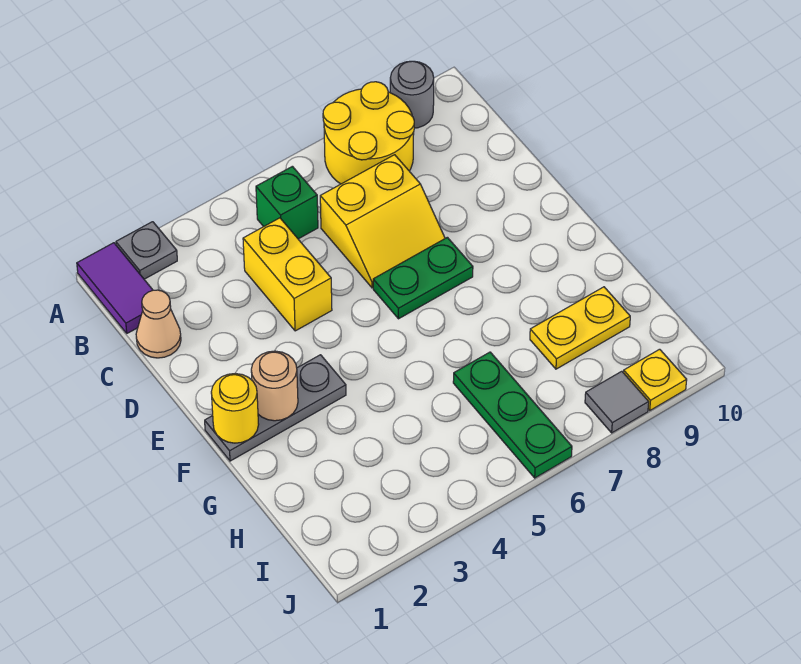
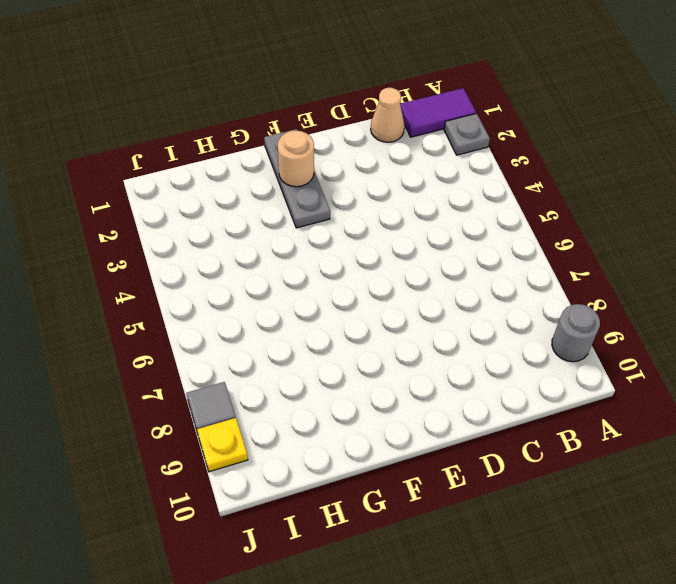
none -> yellow 2x2 round brick [323,82,414,184]
none -> green 1x1 brick [256,166,318,239]
none -> yellow 1x2 brick [243,218,332,331]

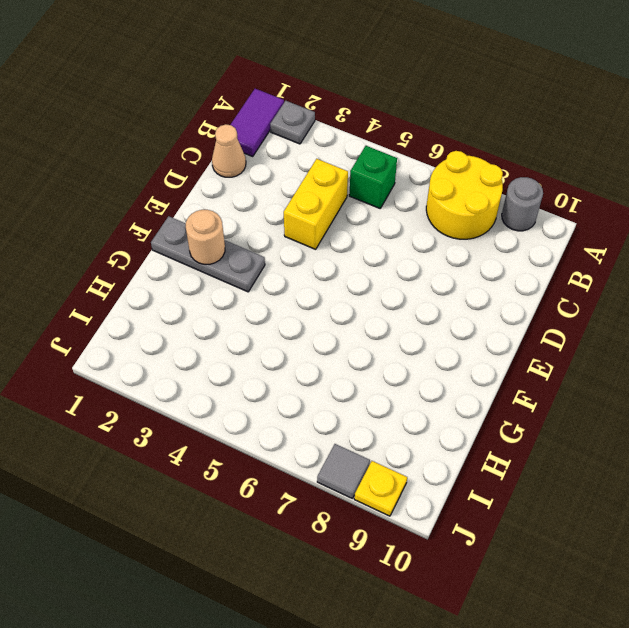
none -> yellow 2x2 slope [320,155,445,288]
none -> green 1x2 plate [373,237,473,319]
none -> green 1x3 plate [453,352,572,478]

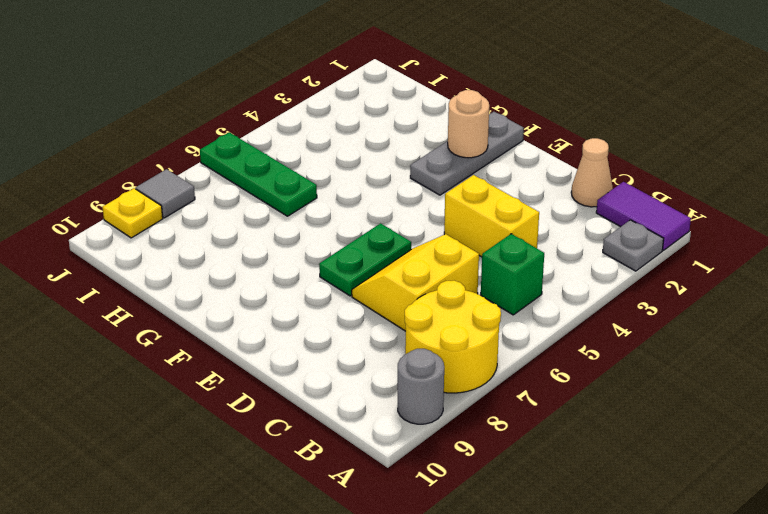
none -> yellow 1x2 plate [530,287,630,369]
none -> yellow 1x1 round brick [211,373,259,443]

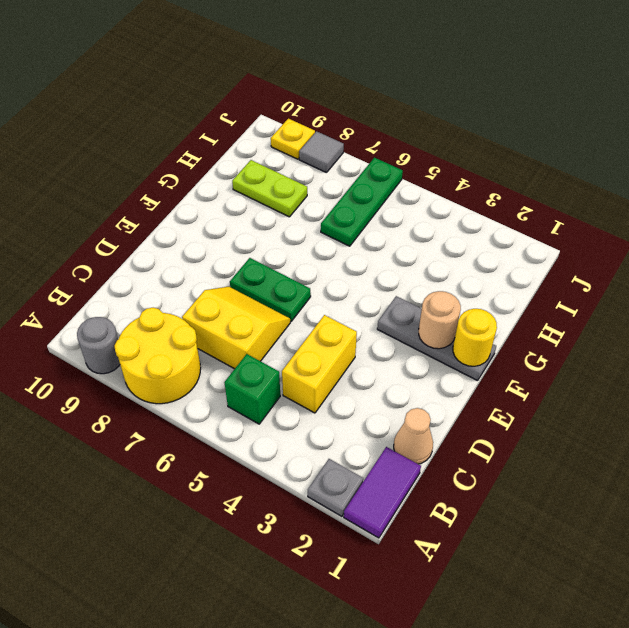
lime 1x2 plate [232,160,307,217] -> yellow 1x2 plate [530,287,630,369]

